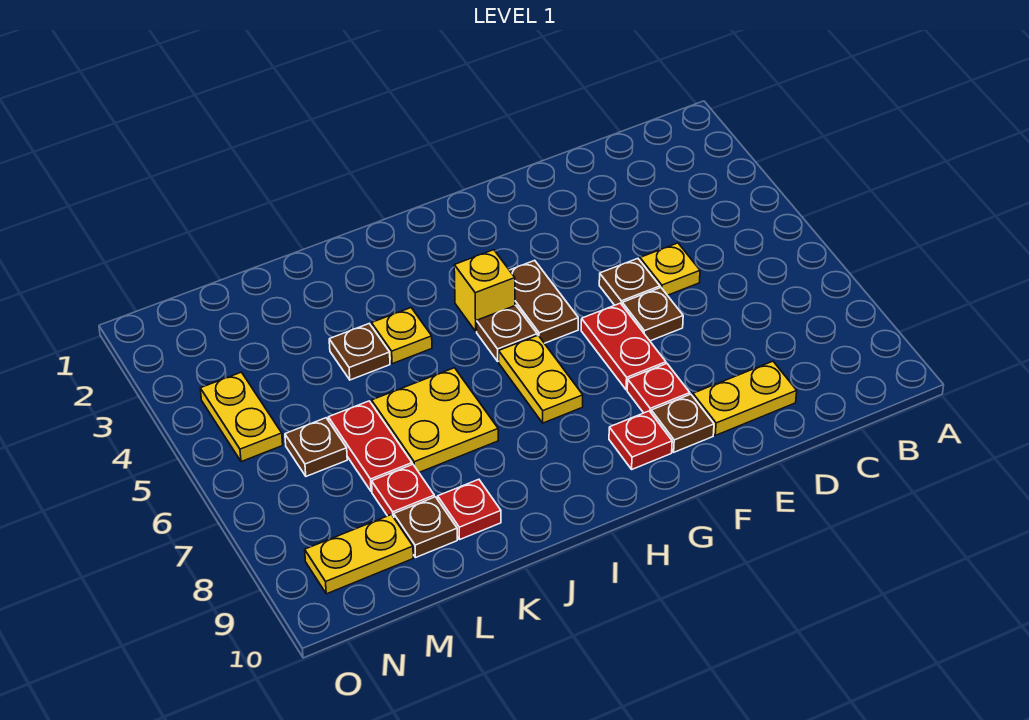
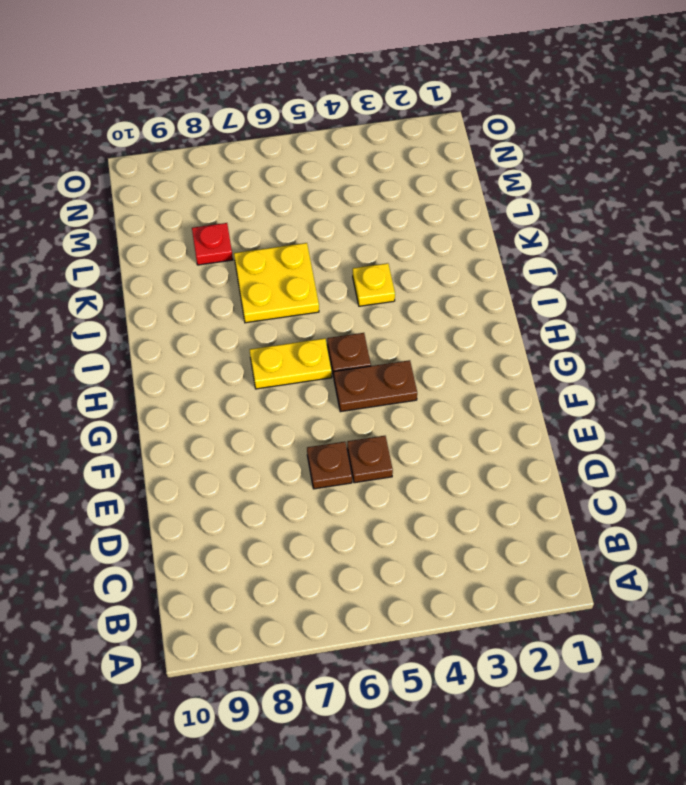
none -> yellow 1x1 plate [640,243,700,295]
none -> yellow 1x2 plate [693,361,797,435]
none -> red 1x2 plate [581,303,666,390]

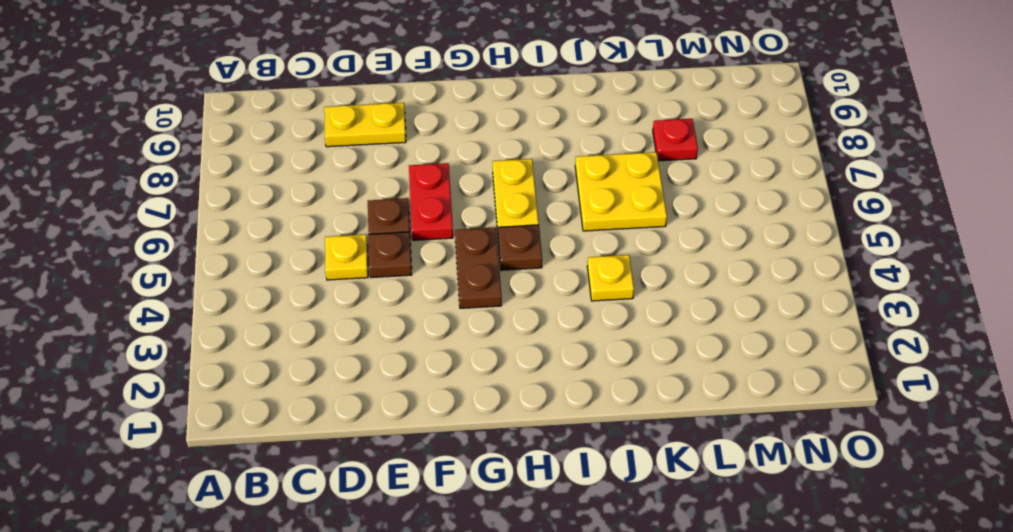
none -> red 1x1 plate [627,364,690,413]
none -> brown 1x1 plate [651,394,714,452]
none -> red 1x1 plate [609,411,672,469]

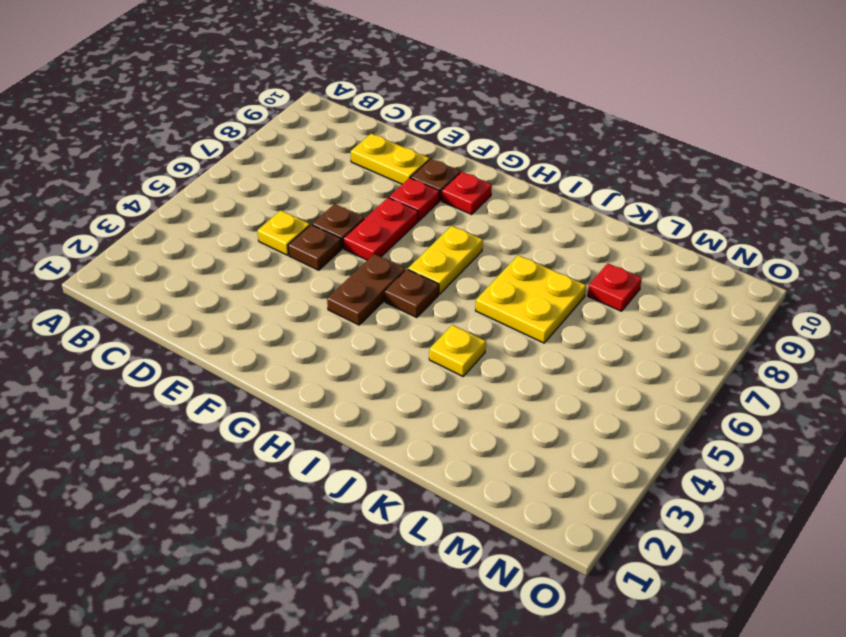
none -> yellow 1x1 brick [454,250,515,331]
none -> brown 1x1 plate [329,324,390,380]
none -> red 1x1 plate [438,479,501,539]

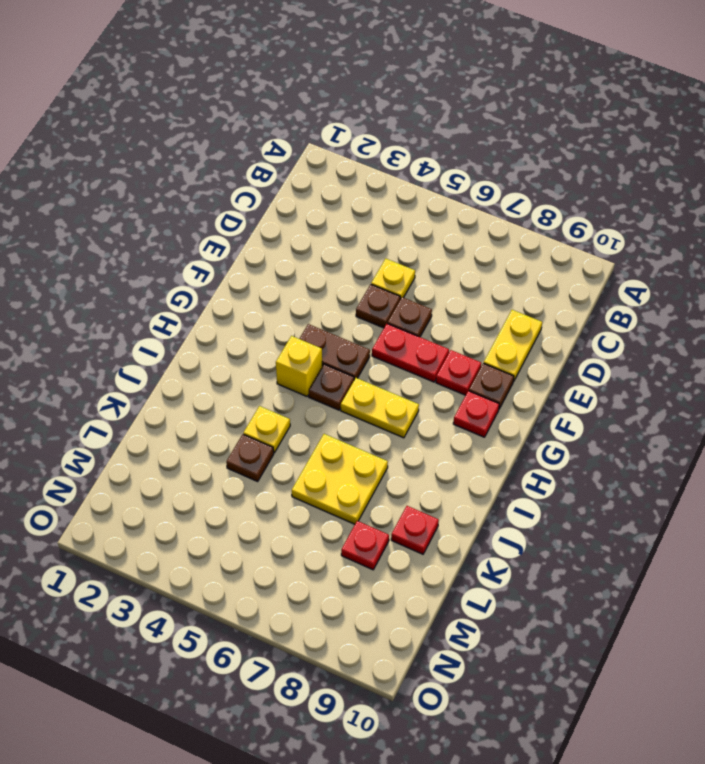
none -> red 1x2 plate [328,401,412,492]
none -> brown 1x1 plate [394,497,457,557]
none -> brown 1x1 plate [285,418,347,476]

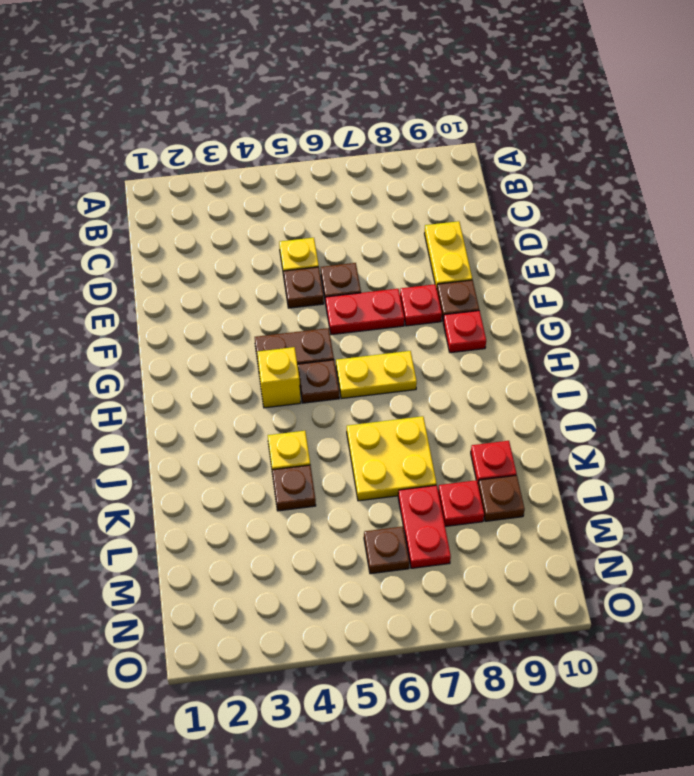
red 1x2 plate [398,485,451,568] -> red 1x2 plate turned to [328,401,412,492]
none -> yellow 1x2 plate [305,515,413,594]
none -> yellow 1x2 plate [200,372,283,462]

